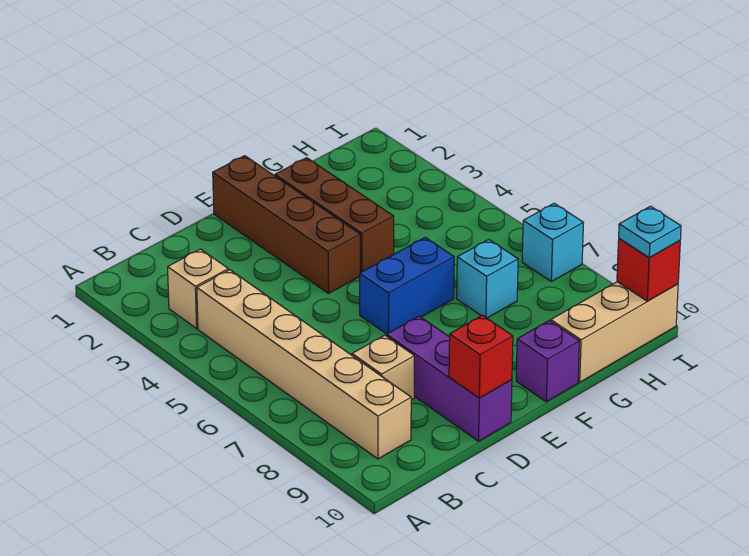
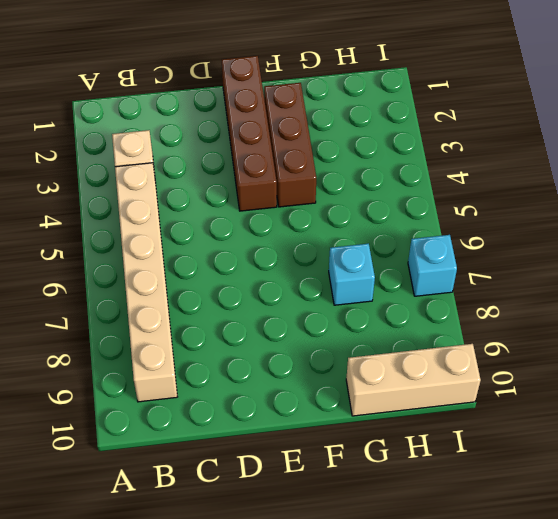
none -> tan 1x1 brick [352,335,414,400]
none -> purple 1x3 brick [387,316,512,441]
none -> blue 1x2 brick [360,237,454,334]

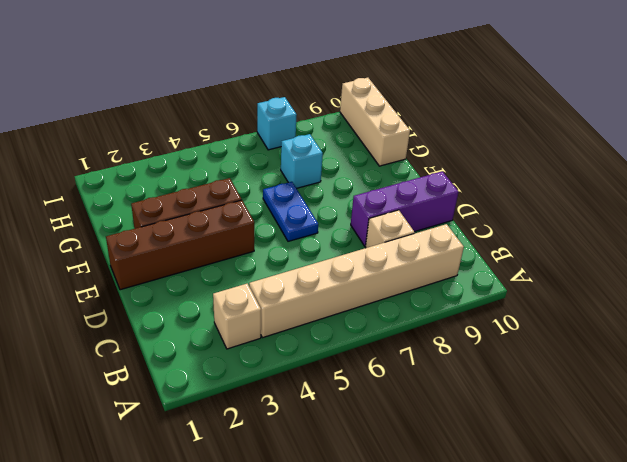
blue 1x2 plate [263,182,318,241] -> blue 1x2 brick [360,237,454,334]
none -> purple 1x1 brick [516,321,579,402]
none -> red 1x1 brick [449,315,513,398]
none -> red 1x1 brick [617,239,680,301]

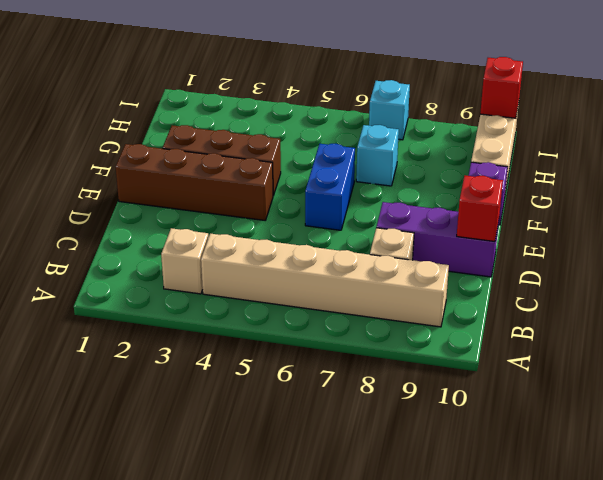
none -> cyan 1x1 plate [619,206,681,258]

